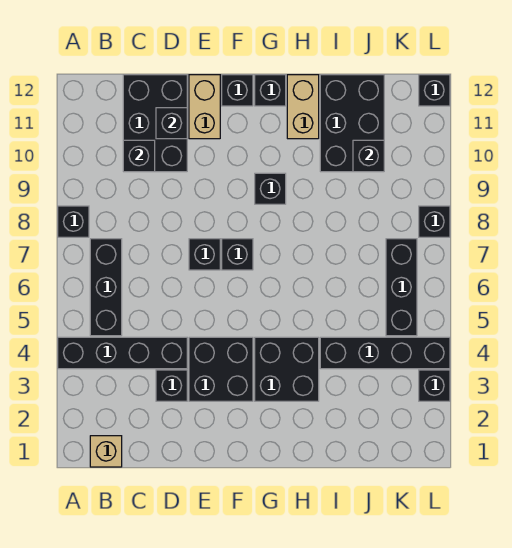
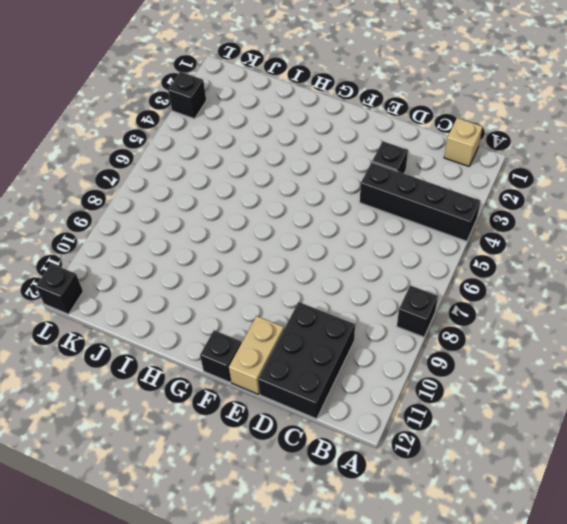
none -> black 1x3 brick [90,239,122,336]
none -> black 2x2 brick [189,337,253,401]
none -> black 1x1 brick [189,239,220,270]

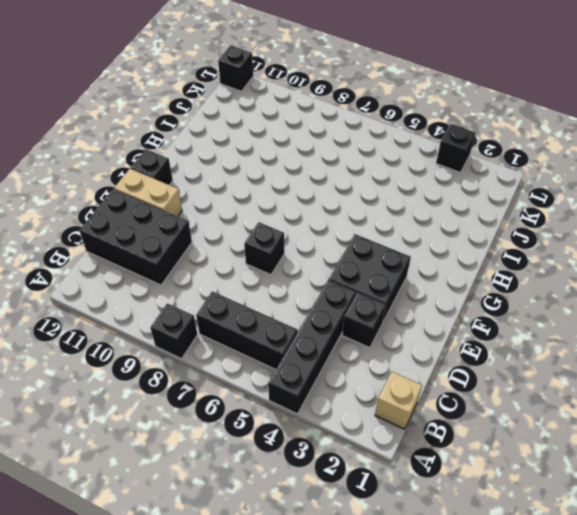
none -> black 1x1 brick [222,239,253,270]
none -> black 2x2 brick [255,337,319,401]
none -> black 1x1 brick [255,173,286,204]

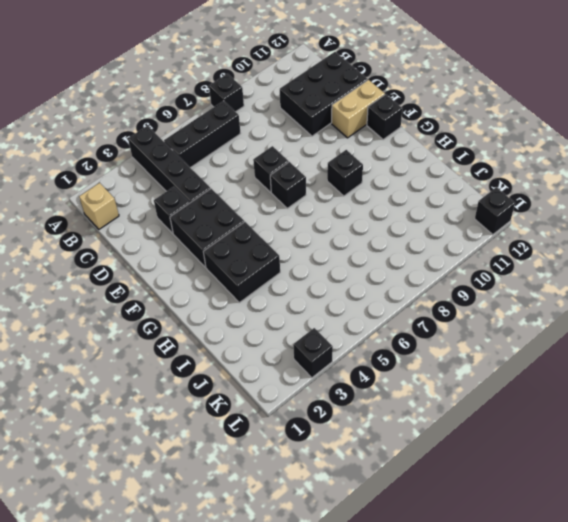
none -> black 1x1 brick [255,75,286,106]
none -> tan 1x2 brick [287,75,319,139]
none -> black 1x4 brick [320,337,450,369]

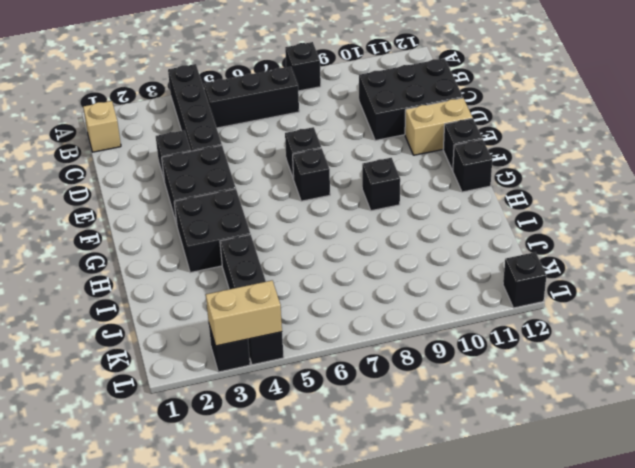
tan 1x2 brick [206,281,282,346] -> tan 1x2 brick moved to [287,75,319,139]
none -> black 2x3 brick [320,75,384,172]
none -> black 1x3 brick [386,239,417,336]
none -> black 1x1 brick [419,206,450,237]

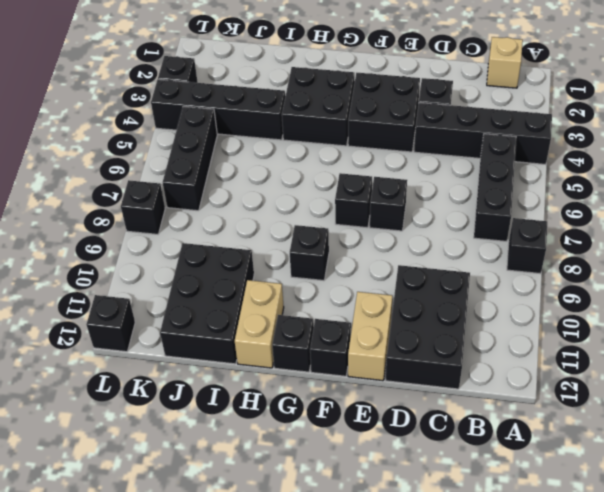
none -> black 1x1 brick [123,140,155,172]
none -> black 1x1 brick [156,108,187,139]
none -> black 1x1 brick [353,140,384,172]

